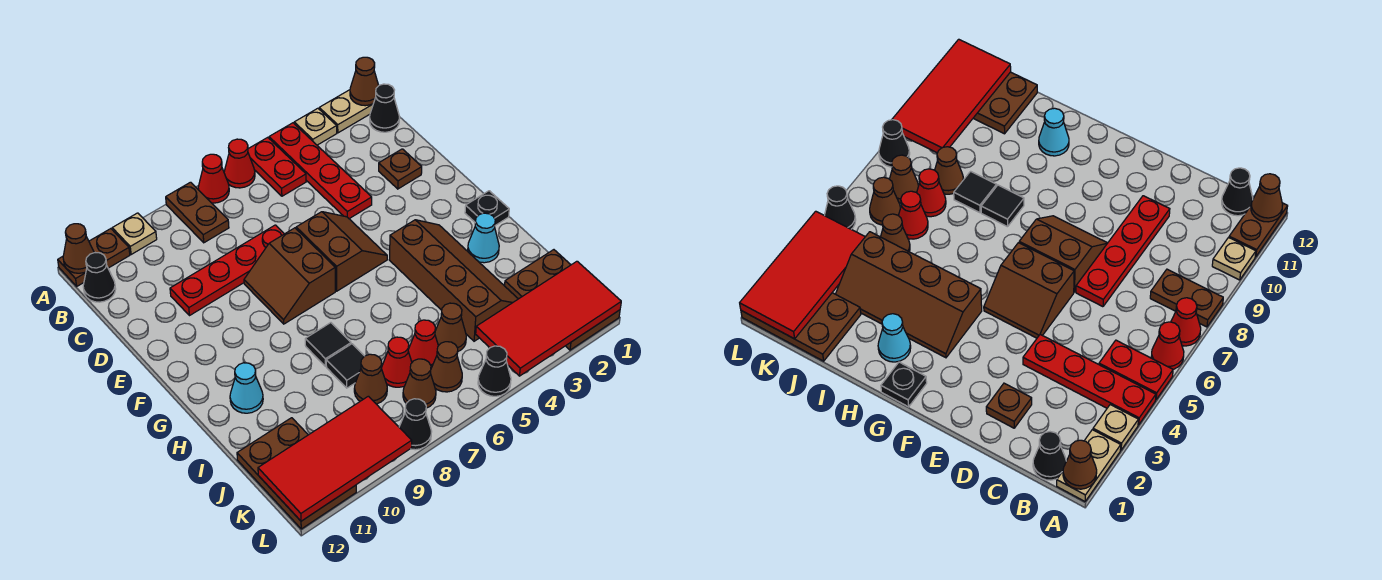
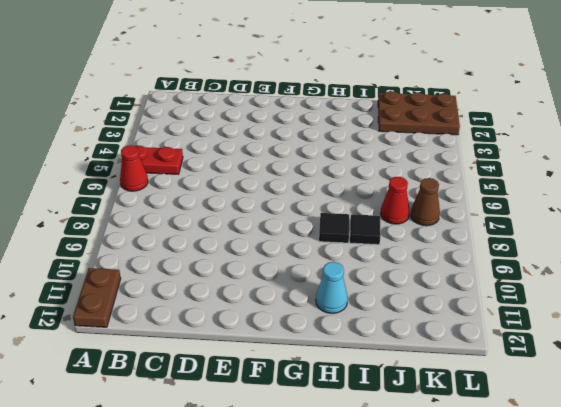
none -> tan 1x2 plate [319,90,373,133]
none -> tan 1x1 plate [294,108,337,145]
none -> red 1x4 plate [269,123,372,219]
none -> red 1x1 cone [198,154,229,203]

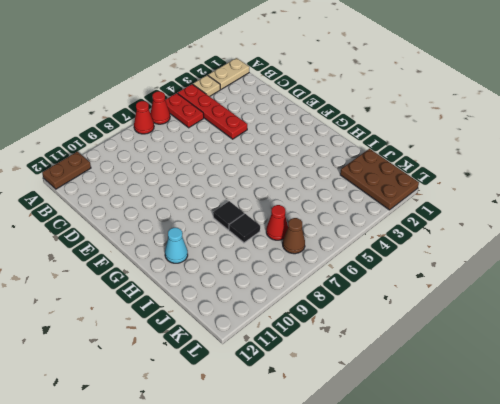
none -> brown 1x2 plate [166,182,229,243]
none -> tan 1x1 plate [112,213,157,255]
none -> black 1x1 cone [370,84,400,132]
none -> black 1x1 cone [83,253,116,302]

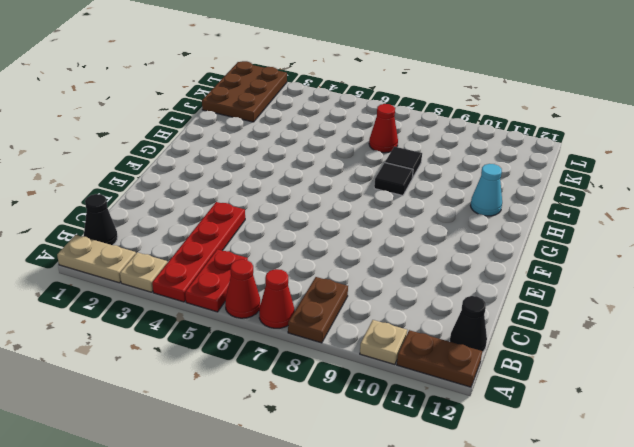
none -> brown 1x1 plate [379,149,422,189]
none -> red 1x4 plate [170,225,284,316]
none -> brown 2x2 slope [296,212,387,291]
none -> brown 2x2 slope [244,228,335,324]

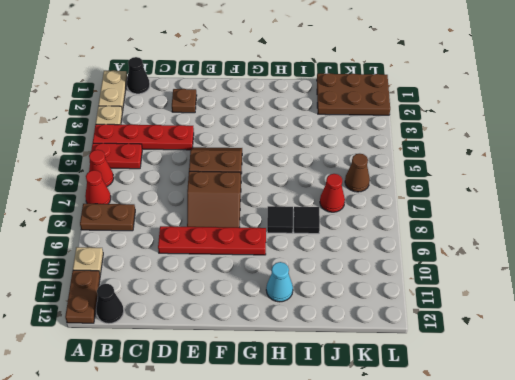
red 1x4 plate [158,226,266,255] -> red 1x4 plate turned to [170,225,284,316]
none -> black 1x1 plate [465,191,509,225]
none -> brown 2x4 slope [389,220,518,341]
none -> cyan 1x1 cone [468,213,499,263]
none -> brown 1x1 cone [435,303,466,351]

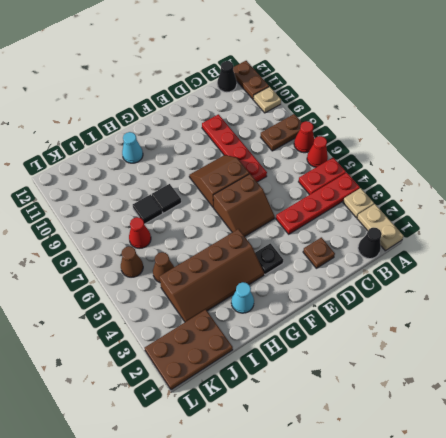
black 1x1 plate [255,243,283,274] -> black 1x1 plate moved to [465,191,509,225]
none -> red 1x1 cone [408,320,438,368]
none -> brown 1x1 cone [354,354,387,404]
none -> brown 2x3 plate [237,418,356,529]
none -> brown 1x1 cone [403,359,436,408]

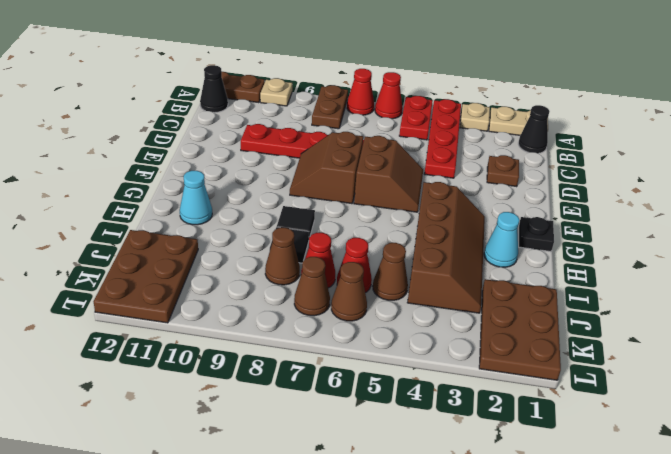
none -> black 1x1 cone [478,346,511,396]
none -> black 1x1 cone [399,399,432,450]
none -> brown 1x1 cone [350,57,379,106]
none -> brown 1x1 cone [63,224,94,273]

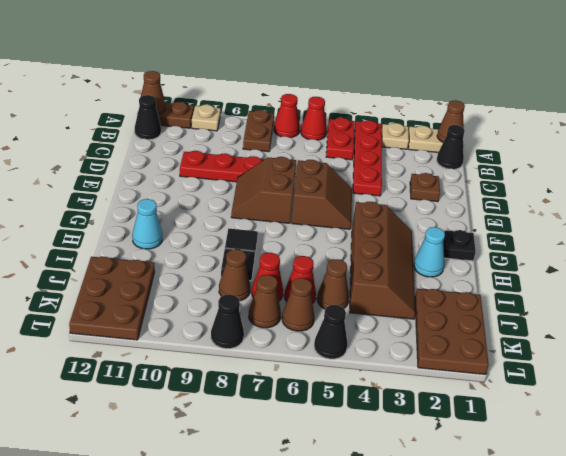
none -> red 2x4 tile [476,261,621,376]
none -> red 2x4 tile [258,396,412,521]

